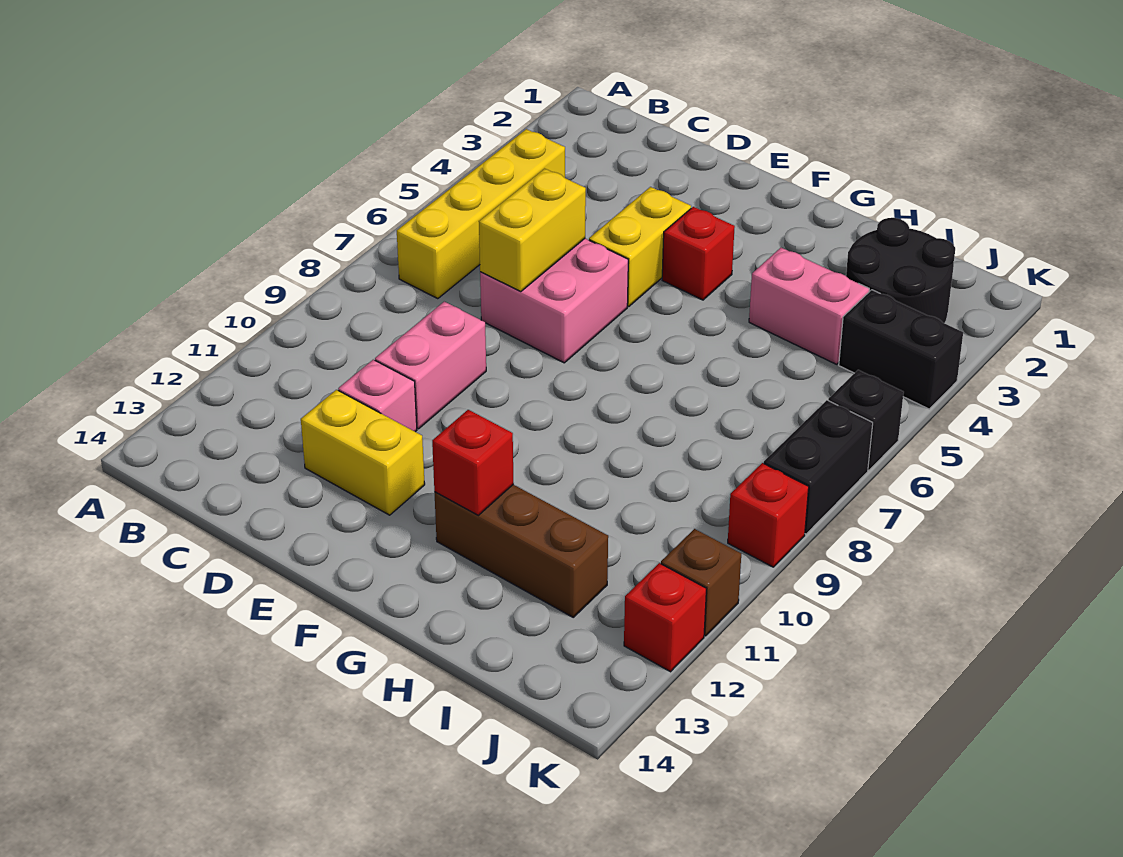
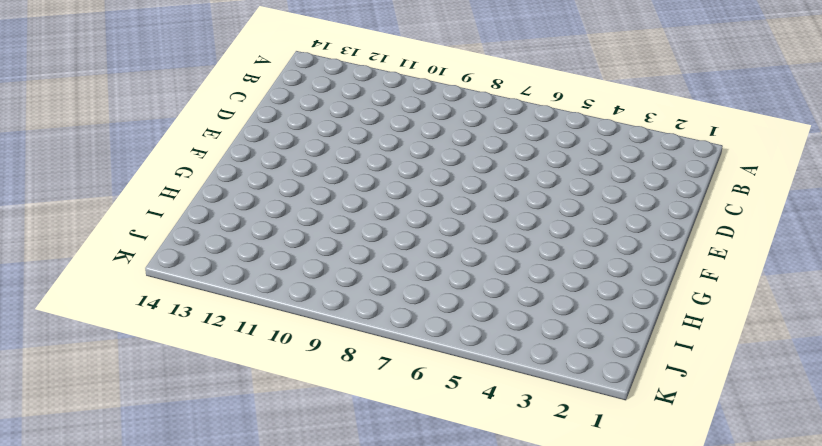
none -> yellow 1x4 brick [397,129,565,299]
none -> pink 2x2 brick [480,239,628,363]
none -> pink 1x2 brick [375,302,486,429]

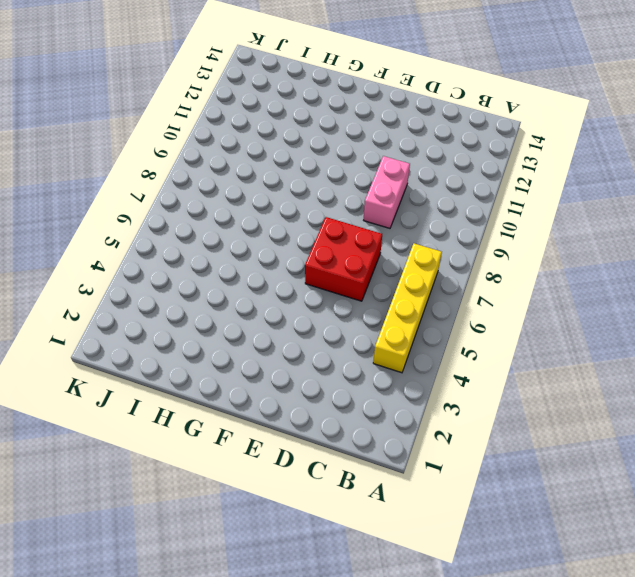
red 2x2 brick [305,217,382,301] -> pink 2x2 brick [480,239,628,363]
none -> pink 1x1 brick [338,360,417,432]
none -> yellow 1x2 brick [301,390,425,515]
none -> yellow 1x2 brick [589,187,691,307]

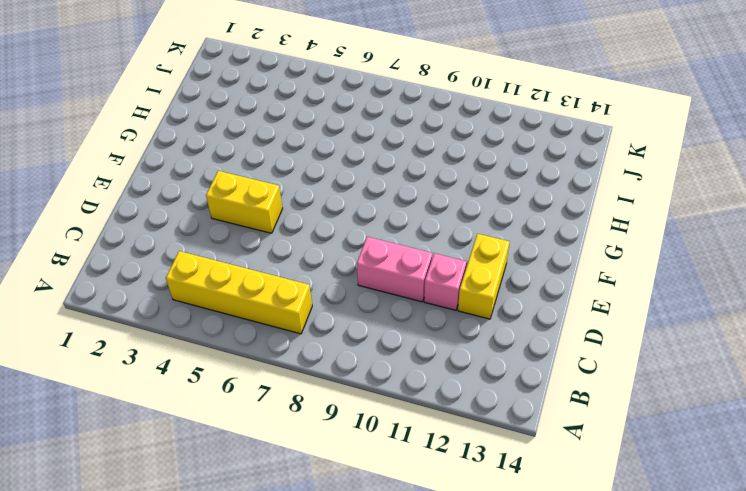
none -> pink 2x2 brick [480,239,628,363]
none -> red 1x1 brick [662,207,735,300]
none -> brown 1x3 brick [434,484,608,617]

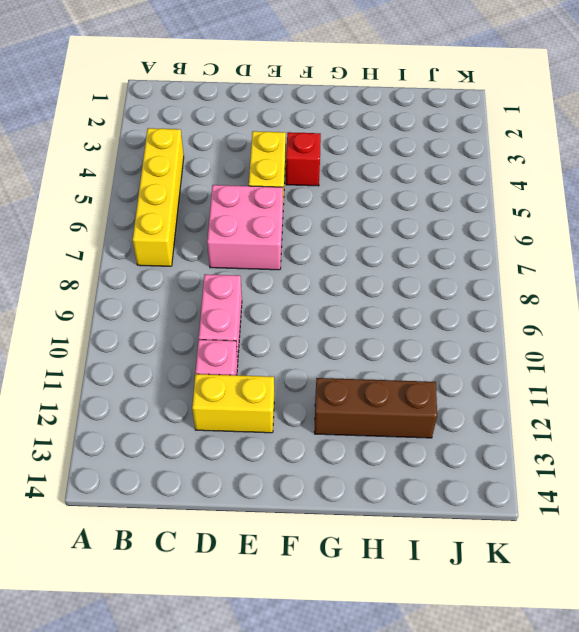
none -> pink 1x2 brick [749,248,869,364]
none -> black 2x2 round brick [846,218,955,323]
none -> black 1x2 brick [839,290,963,409]

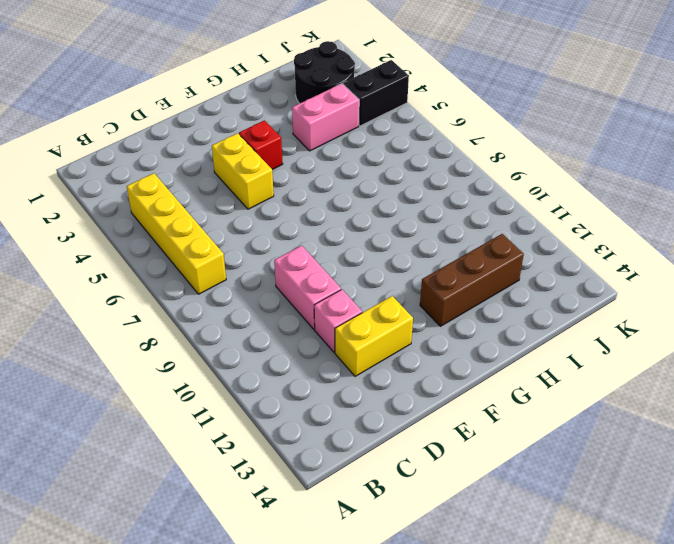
none -> pink 2x2 brick [480,239,628,363]
none -> black 1x1 brick [828,370,904,470]
none -> black 1x2 brick [764,400,873,534]

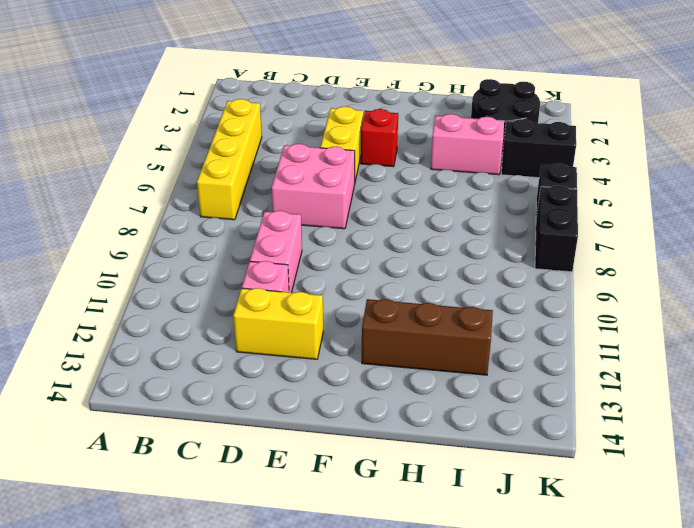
none -> red 1x1 brick [728,463,809,567]
none -> brown 1x1 brick [661,529,741,636]
none -> red 1x1 brick [624,563,706,672]

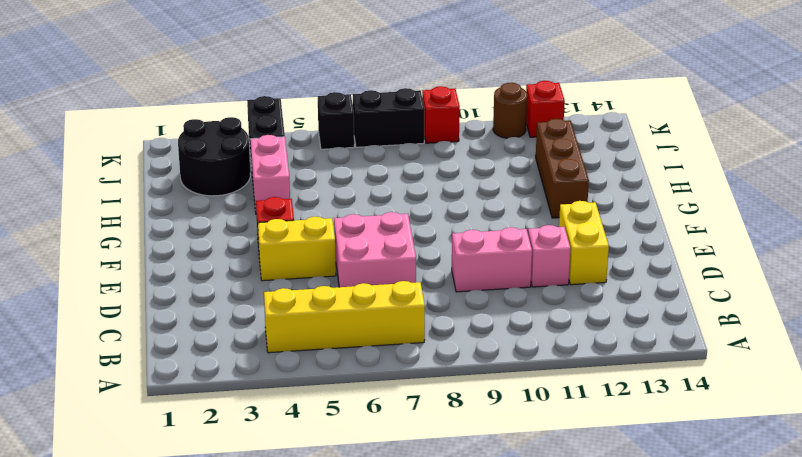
brown 1x1 round brick [493,83,527,138] -> brown 1x1 brick [661,529,741,636]
none -> yellow 1x2 brick [479,169,586,292]
none -> red 1x1 brick [432,410,514,515]

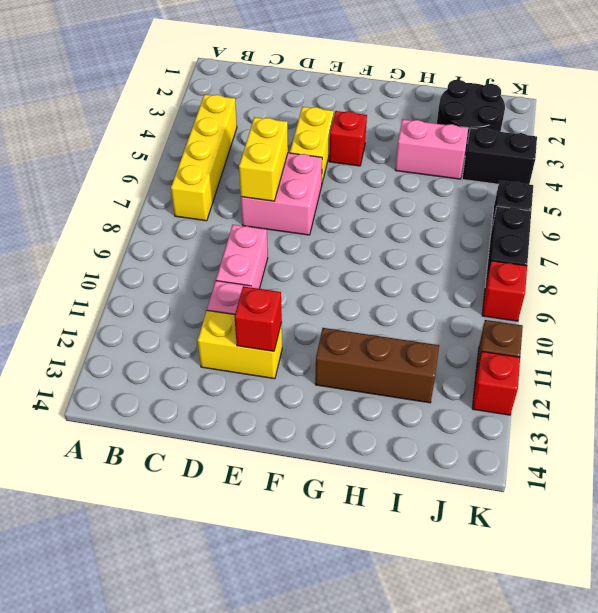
red 1x1 brick [235,286,282,351] -> red 1x1 brick moved to [432,410,514,515]

